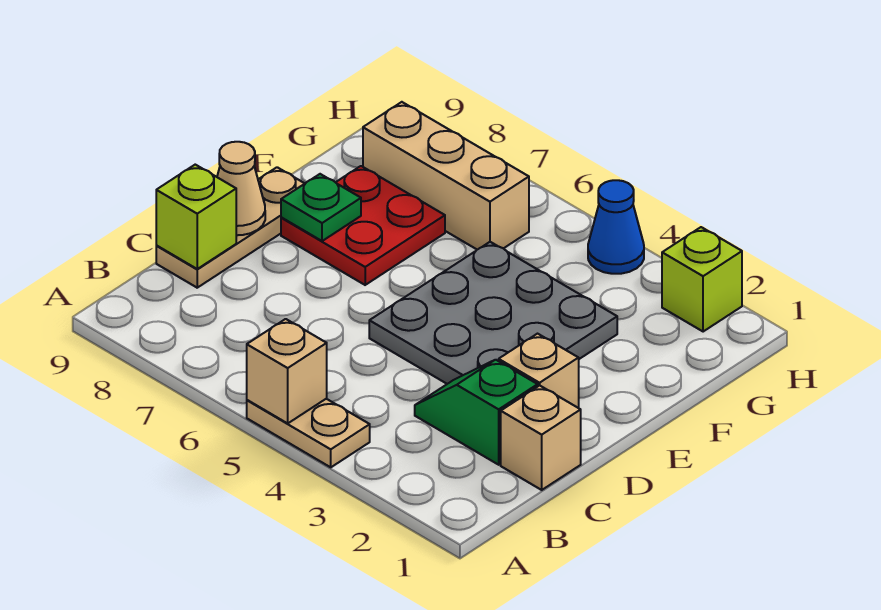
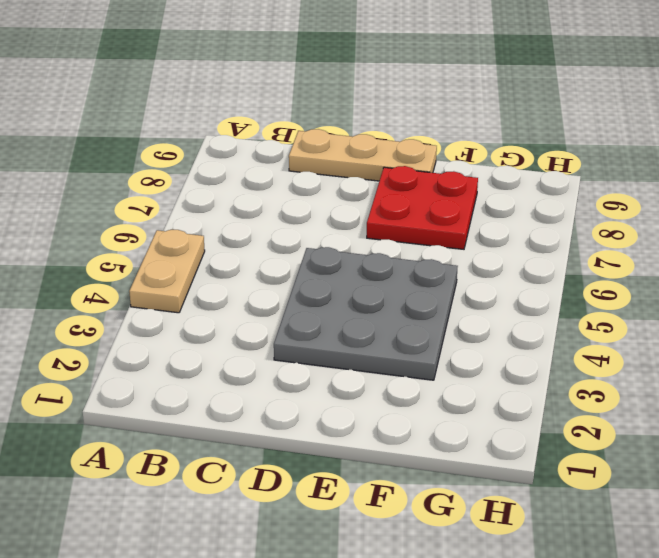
none -> tan 1x1 brick [501,386,581,490]
none -> green 1x2 slope [415,360,538,465]
none -> tan 1x1 brick [499,334,579,408]

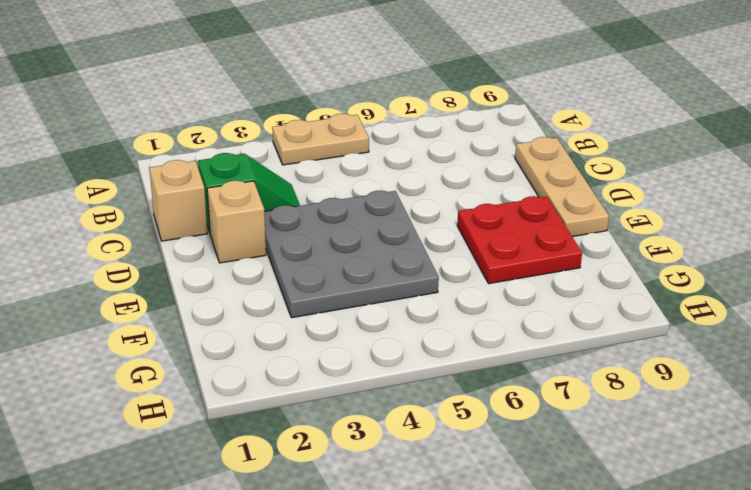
none -> tan 1x3 brick [363,102,529,250]
none -> lime 1x1 brick [662,227,742,332]
none -> blue 1x1 cone [588,180,644,274]

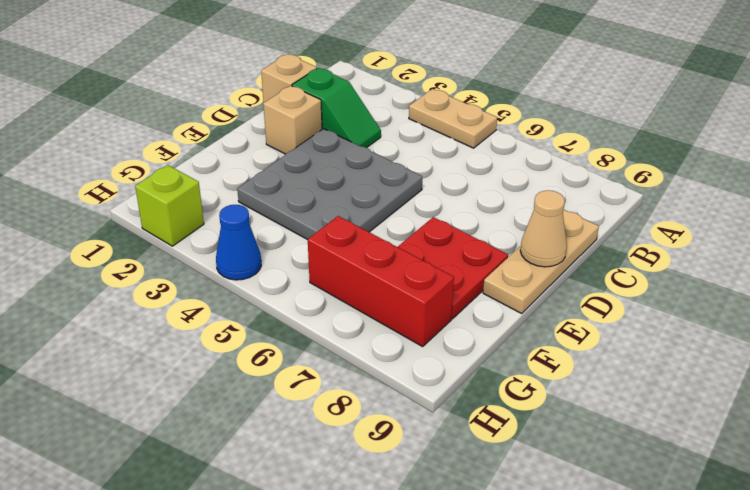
red 1x3 brick [308,216,454,347] -> tan 1x3 brick [363,102,529,250]
none -> tan 1x1 brick [247,319,327,423]
none -> lime 1x1 brick [156,165,236,269]
none -> green 1x1 plate [281,174,361,241]

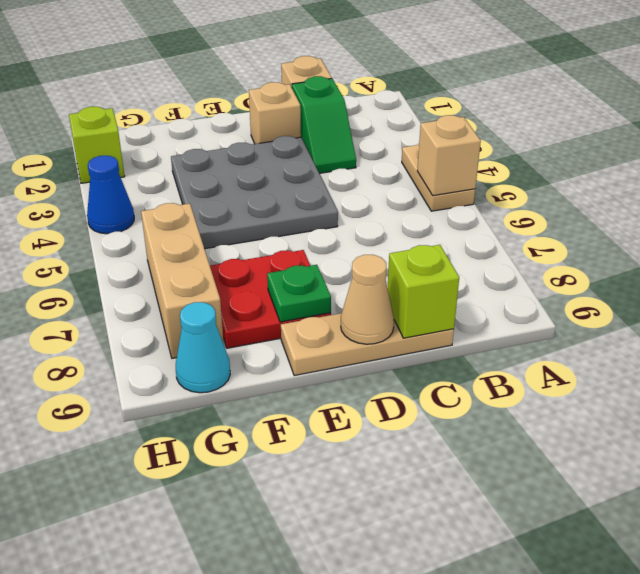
cyan 1x1 cone [176,302,230,393] -> none

